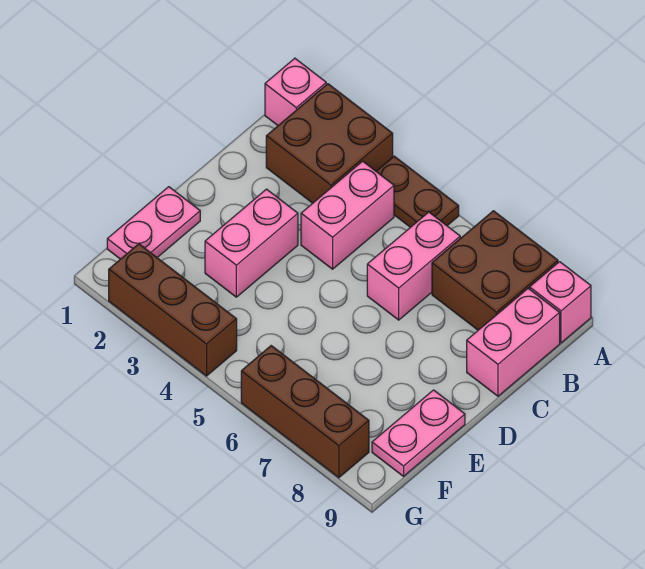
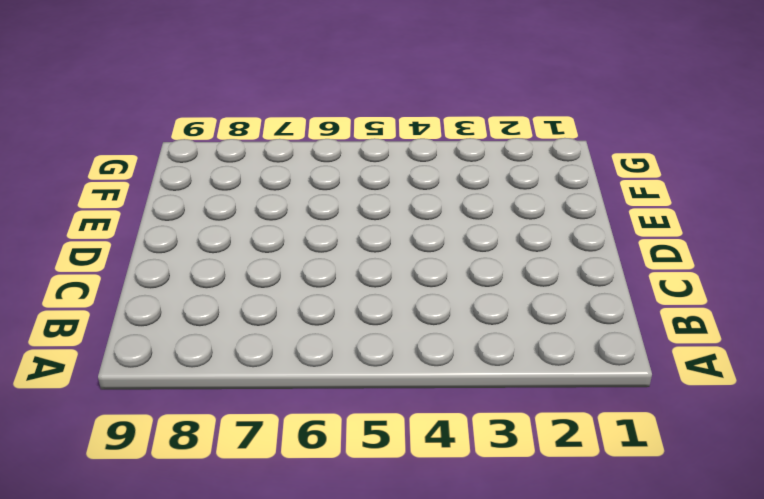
none -> pink 1x1 brick [265,58,326,125]
none -> brown 2x2 brick [266,84,393,203]
none -> brown 1x2 plate [376,156,459,227]

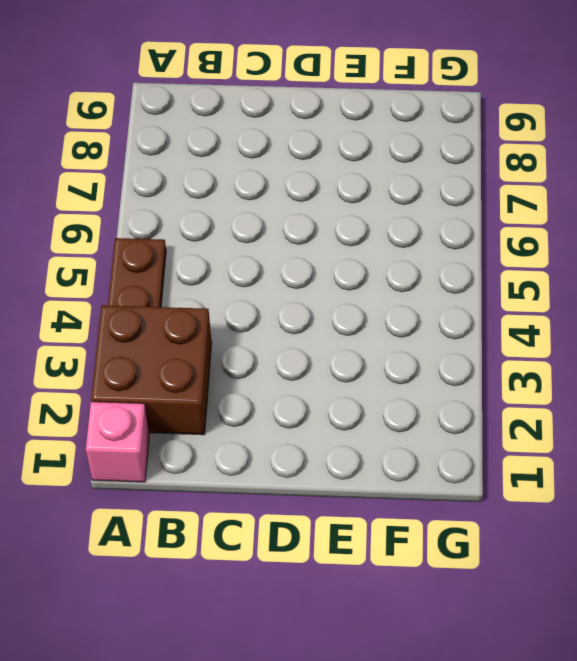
none -> brown 2x2 brick [432,211,558,330]
none -> pink 1x1 brick [530,262,591,343]
none -> pink 1x2 brick [301,161,394,269]

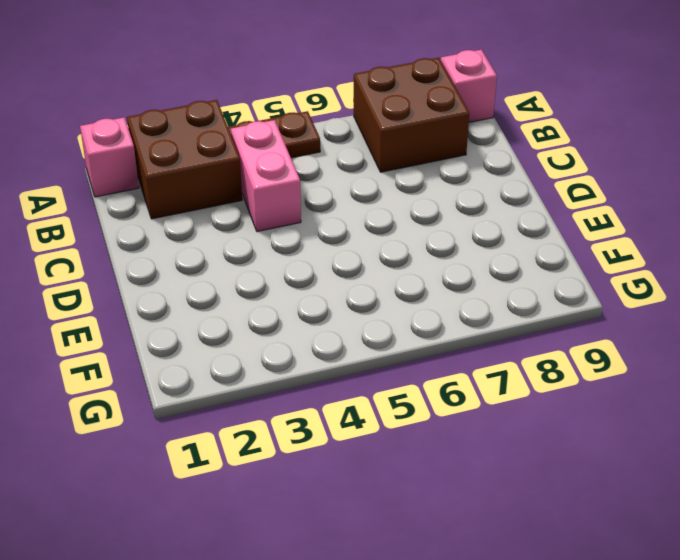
none -> pink 1x2 brick [367,212,460,320]
none -> pink 1x2 brick [467,289,560,396]
none -> pink 1x2 brick [205,189,298,297]

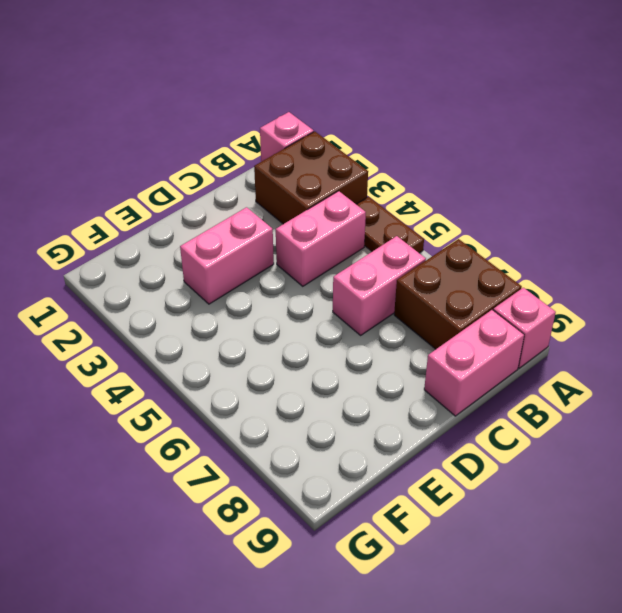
none -> pink 1x2 plate [107,187,200,259]
none -> pink 1x2 plate [372,390,465,476]
none -> brown 1x3 brick [109,244,237,376]

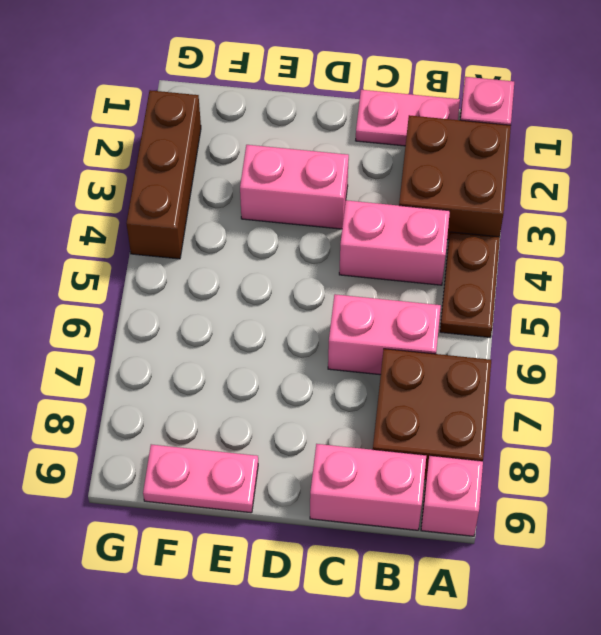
pink 1x2 plate [356,90,460,146] -> pink 1x2 plate moved to [107,187,200,259]
none -> brown 1x3 brick [241,346,369,478]

